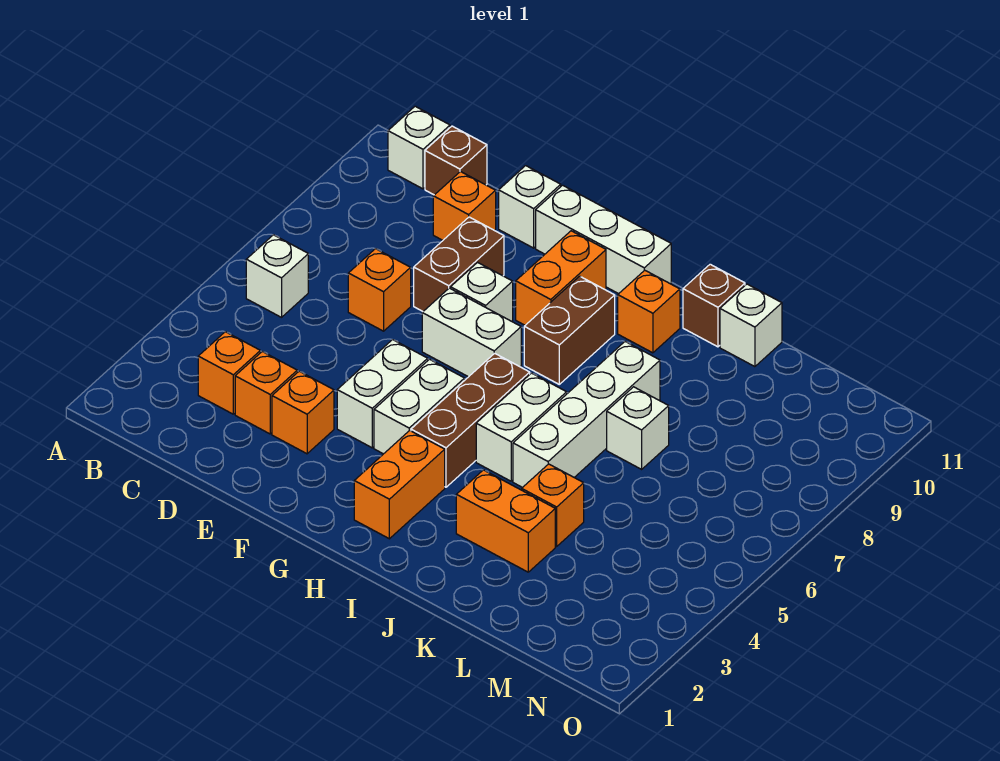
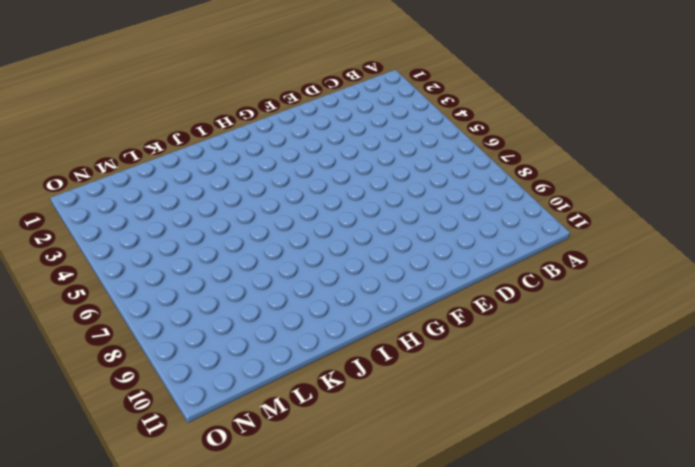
none -> white 1x1 brick [246,235,308,317]
none -> white 1x1 brick [388,106,450,189]
none -> orange 1x1 brick [198,332,260,414]

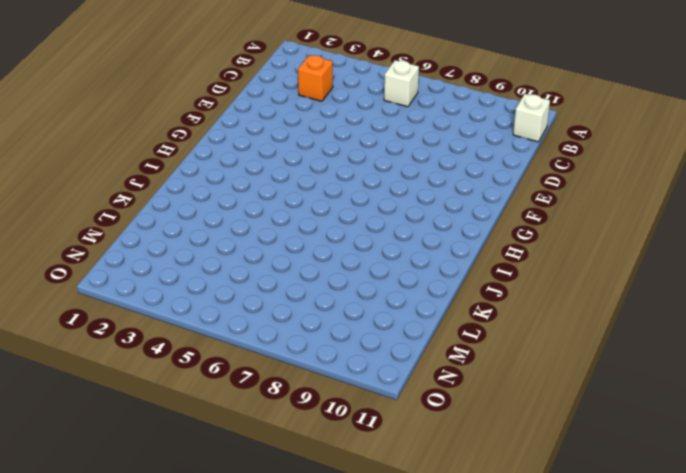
none -> brown 1x1 brick [425,126,487,195]
none -> orange 1x1 brick [235,352,297,434]
none -> orange 1x1 brick [348,249,411,331]

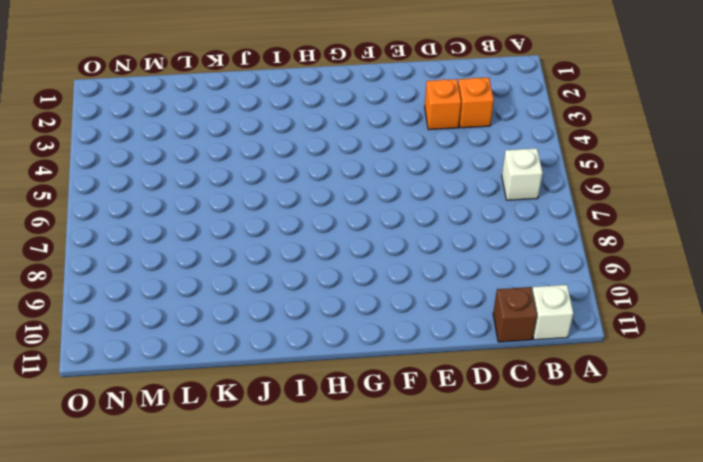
none -> orange 1x1 brick [348,249,411,331]
none -> orange 1x1 brick [433,172,496,240]
none -> orange 1x1 brick [272,371,334,454]

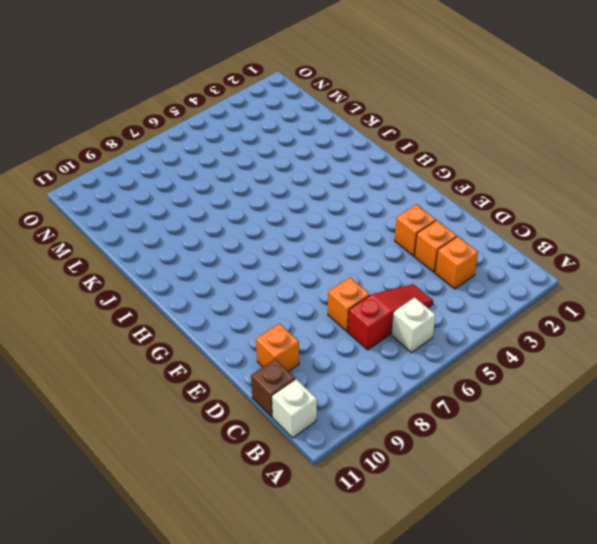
red 1x3 slope [348,284,433,350] -> none
none -> brown 1x2 brick [414,217,504,311]
none -> white 1x1 brick [499,166,561,248]
none -> white 1x2 brick [337,340,428,448]

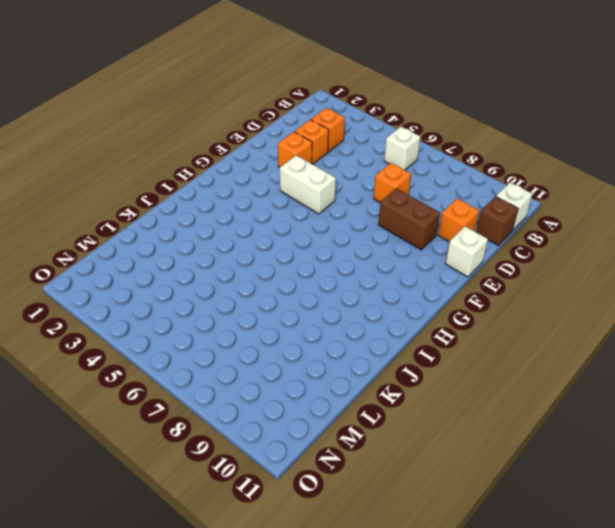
none -> white 1x2 brick [422,288,521,377]
none -> white 1x1 brick [451,262,513,321]
none -> white 1x3 brick [536,185,671,294]

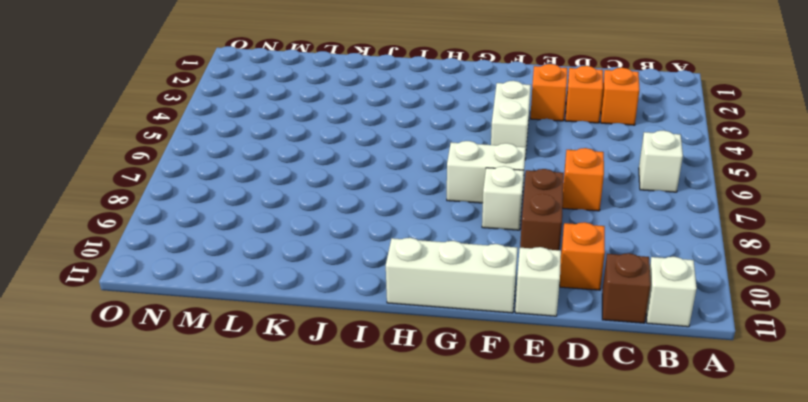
none -> white 1x2 brick [374,359,465,454]
none -> orange 1x2 brick [516,231,606,325]
none -> orange 1x2 brick [354,430,445,539]

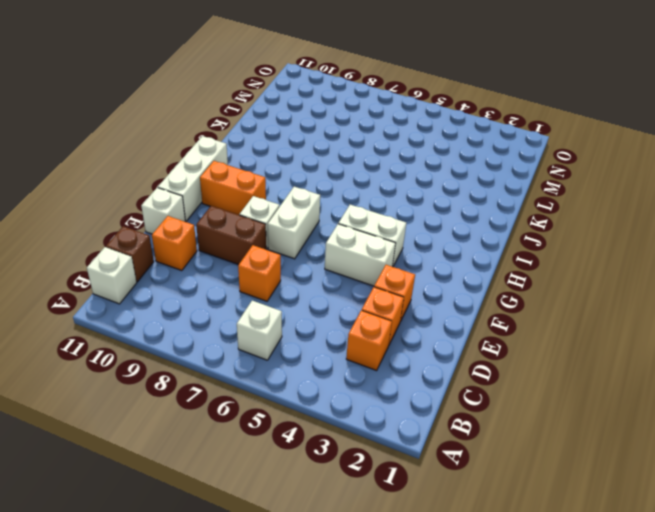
none -> orange 1x2 brick [354,430,445,539]
none -> brown 1x3 brick [411,353,530,487]
none -> brown 1x2 brick [524,276,615,384]

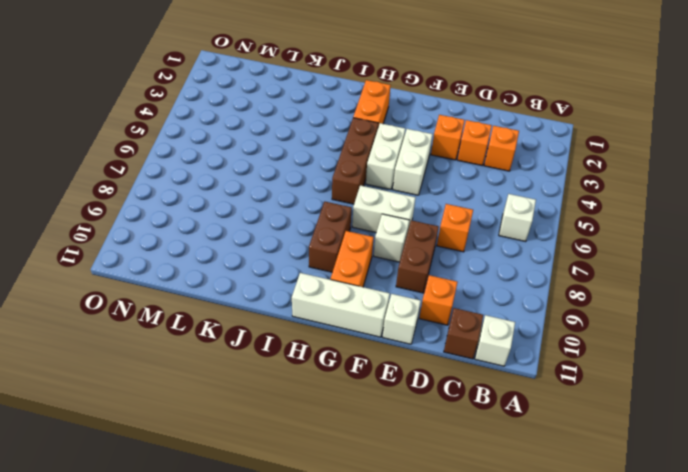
none -> white 1x2 brick [476,373,567,481]
none -> orange 1x1 brick [618,270,680,353]
none -> orange 1x2 brick [456,470,555,572]

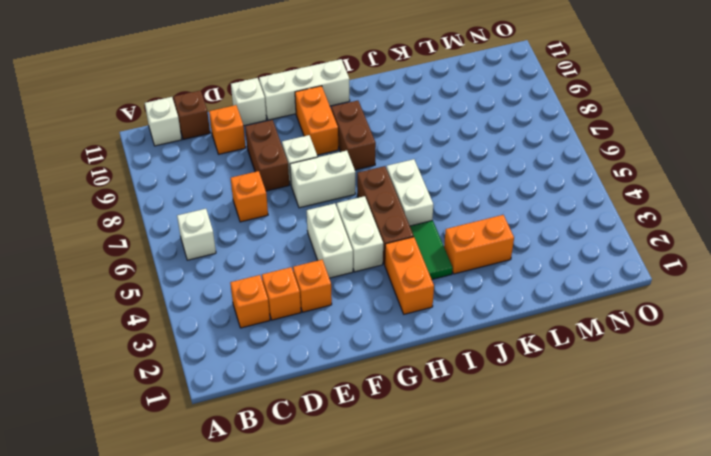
green 1x2 tile [410,220,453,279] -> none
none -> orange 1x1 brick [618,270,680,353]
none -> white 1x4 brick [513,342,660,488]
none -> brown 1x1 brick [683,264,745,347]

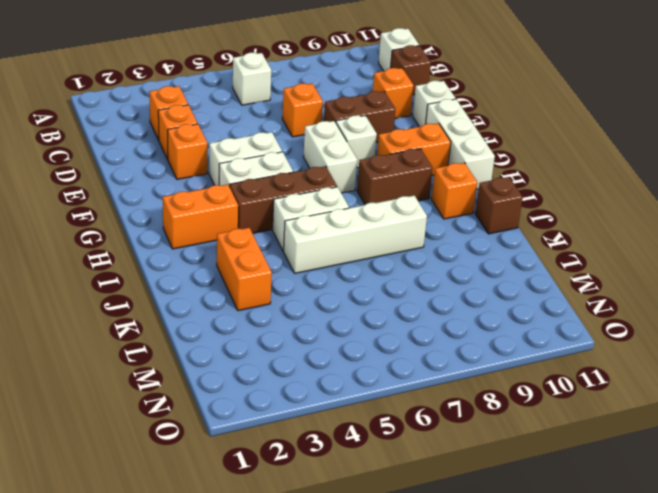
none -> orange 1x1 brick [522,464,584,546]
none -> white 1x1 brick [607,387,669,469]
none -> white 1x1 brick [720,284,782,367]

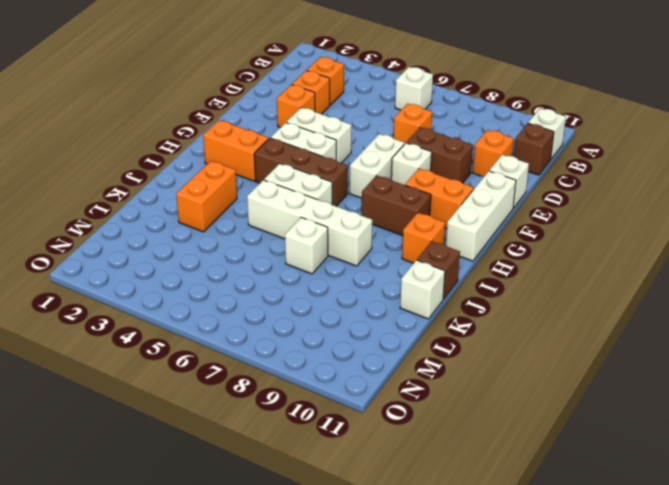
none -> orange 1x1 brick [522,464,584,546]

